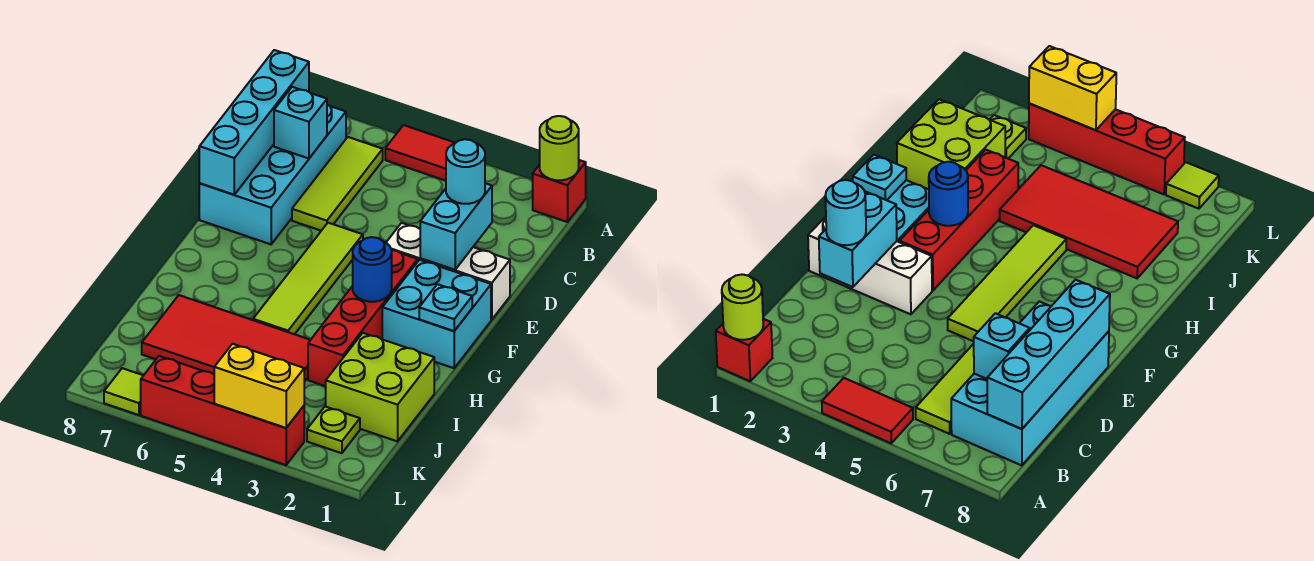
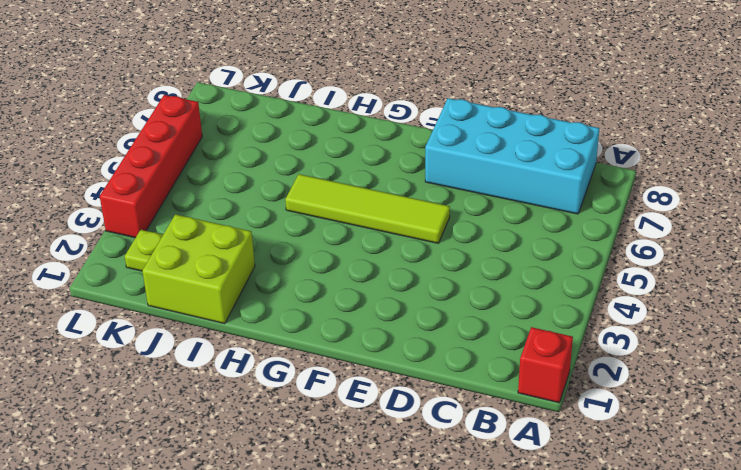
none -> red 1x2 tile [385,125,455,181]
none -> lime 1x3 tile [292,137,383,231]
none -> white 1x3 brick [386,223,510,319]

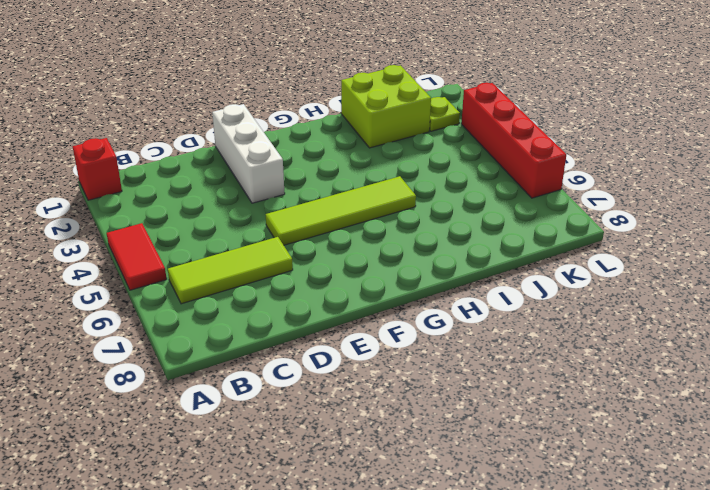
none -> cyan 2x4 brick [199,105,346,244]
none -> cyan 2x2 brick [382,260,491,368]
none -> red 1x4 brick [308,250,418,386]

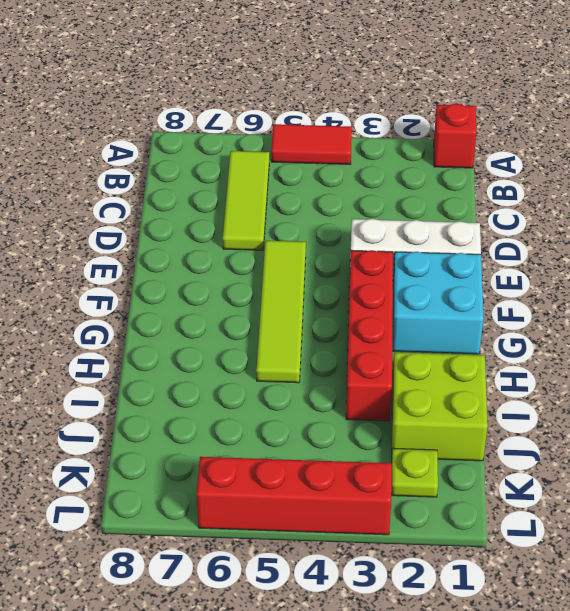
none -> cyan 2x4 brick [199,105,346,244]
none -> red 2x4 tile [142,295,310,382]
none -> lime 1x1 tile [104,368,143,415]

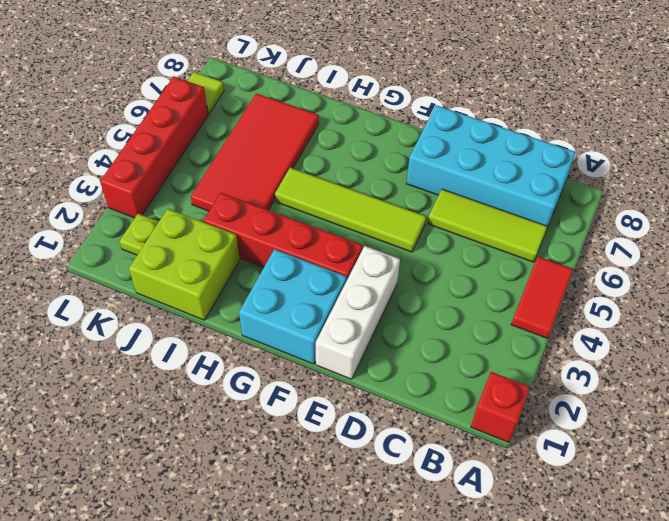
none -> lime 1x1 round brick [540,116,579,180]
none -> cyan 1x4 brick [199,50,309,195]
none -> cyan 1x1 brick [274,87,327,158]

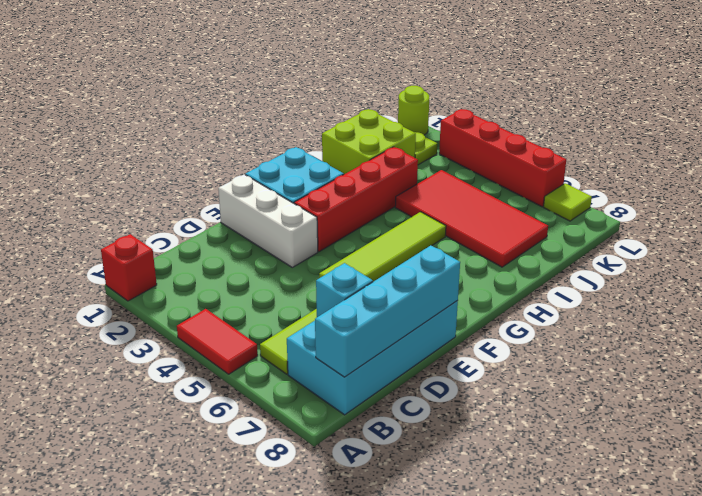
lime 1x1 round brick [398,86,429,135] -> lime 1x1 round brick moved to [540,116,579,180]
none -> cyan 1x2 brick [420,183,492,270]
none -> cyan 1x1 plate [419,284,472,331]
none -> blue 1x1 round brick [353,237,392,302]

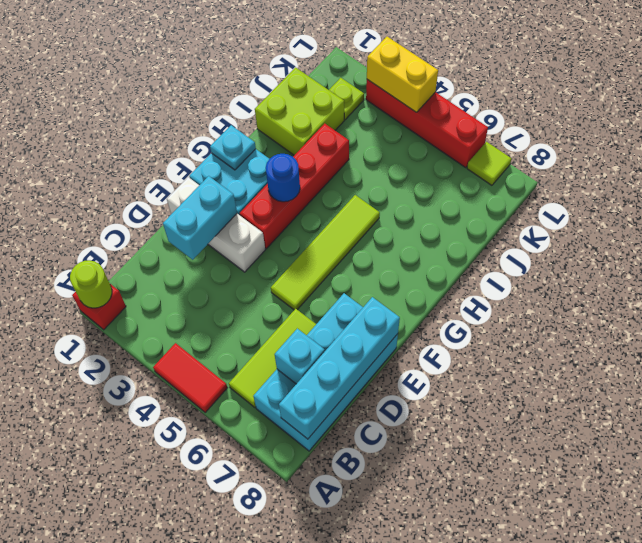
none -> red 2x4 tile [142,295,310,382]
none -> cyan 1x1 round brick [446,139,485,204]

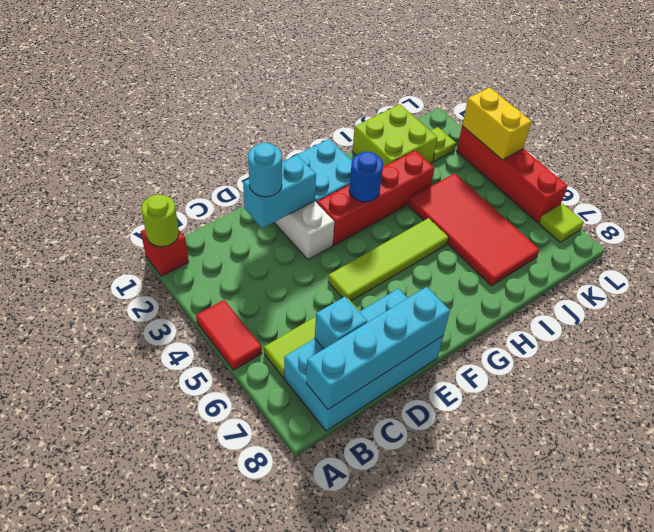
none -> cyan 1x1 plate [419,284,472,331]

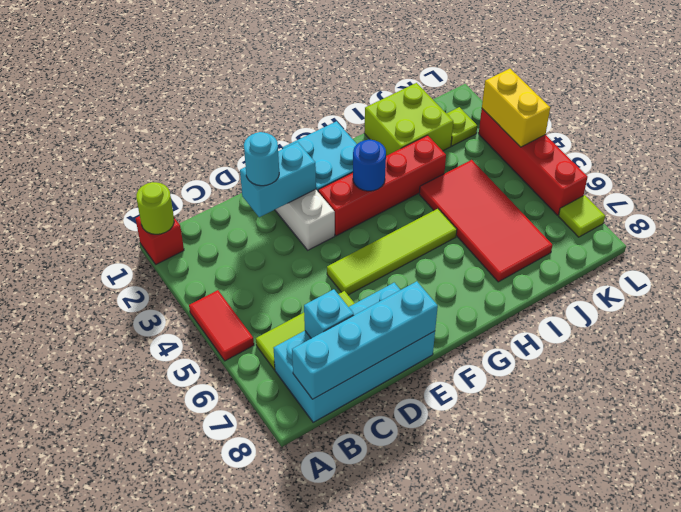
none -> cyan 1x1 plate [419,284,472,331]

